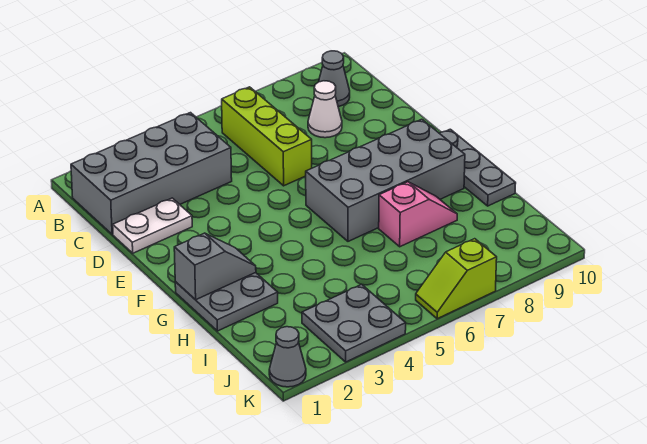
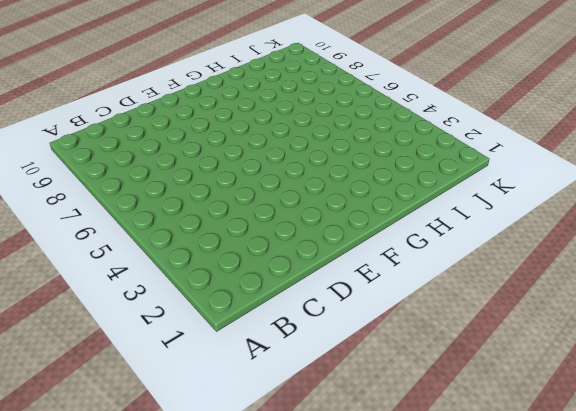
none -> grey 2x4 brick [71,113,232,234]
none -> lime 1x3 brick [222,87,312,186]
none -> grey 1x1 cone [319,51,350,107]

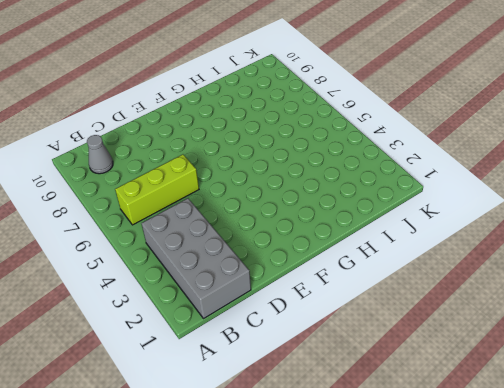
none -> white 1x1 cone [308,81,342,138]
none -> white 1x2 plate [113,198,192,253]
none -> grey 2x4 brick [306,119,465,241]

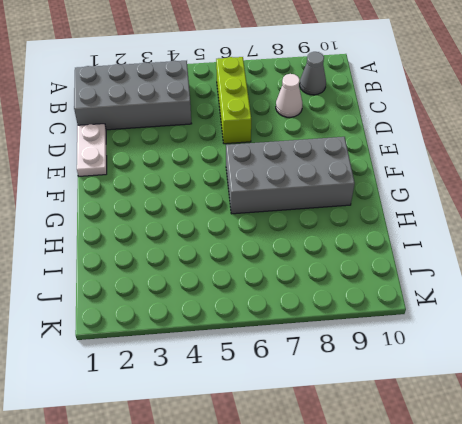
white 1x2 plate [77,124,107,176] -> white 1x2 plate turned to [113,198,192,253]
none -> grey 1x3 plate [440,129,516,206]
none -> grey 2x2 plate [175,273,278,331]
none -> pink 1x2 slope [379,182,457,247]

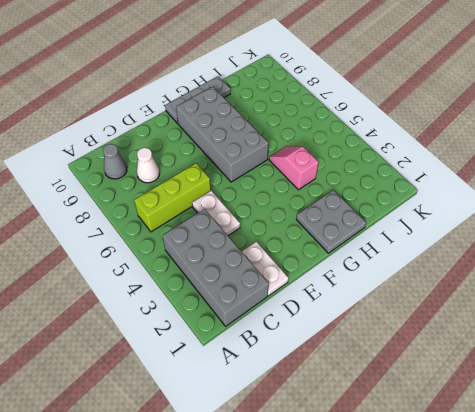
white 1x2 plate [192,191,240,236] -> none
pink 1x2 slope [269,146,319,190] -> pink 1x2 slope moved to [379,182,457,247]
none -> grey 2x2 plate [302,284,406,362]
none -> grey 1x1 cone [269,327,306,387]
none -> lime 1x2 slope [416,239,497,319]

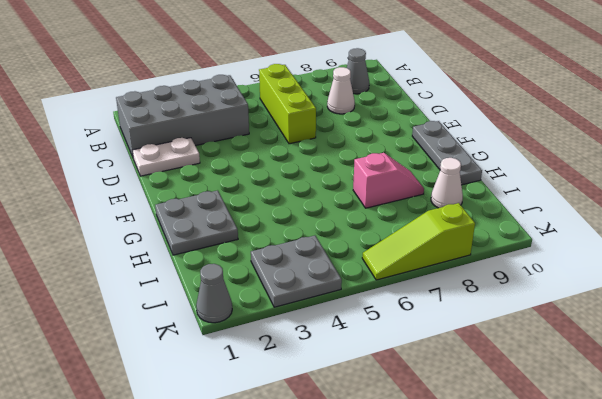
white 1x1 cone [431,158,463,208] -> none
lime 1x3 slope [362,203,475,280] -> lime 1x2 slope [416,239,497,319]
none -> grey 2x4 brick [306,119,465,241]
none -> grey 1x2 slope [174,233,256,300]

